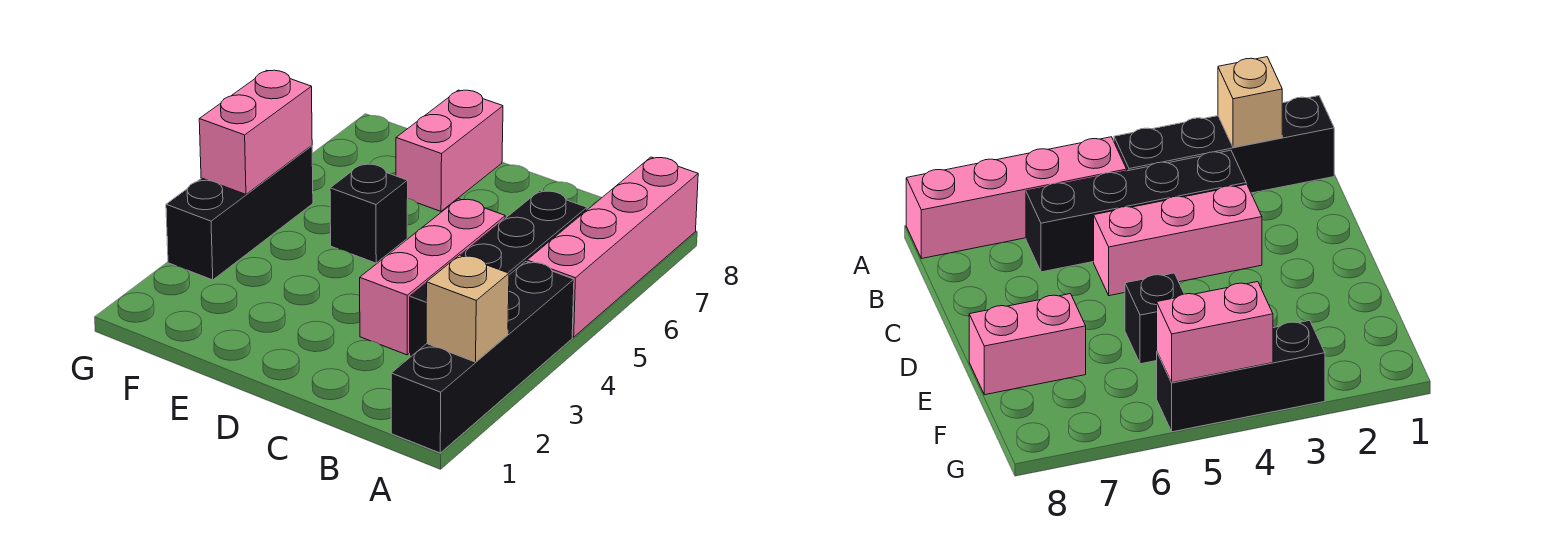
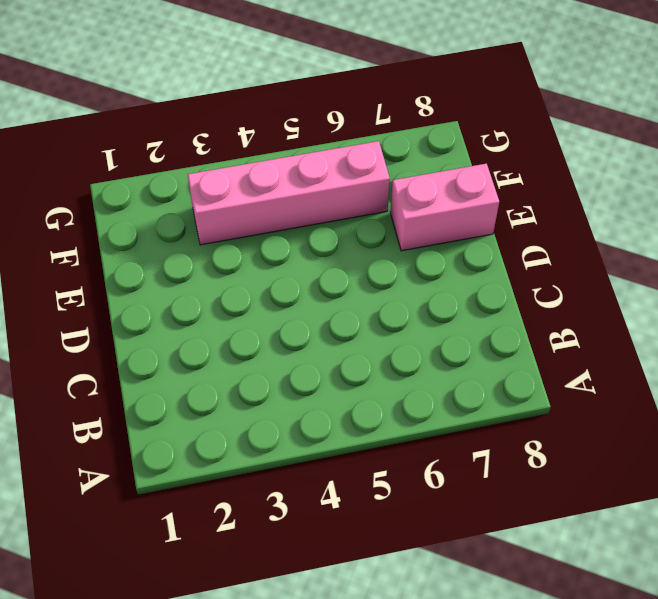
pink 1x4 brick [188,141,390,245] -> pink 1x4 brick moved to [527,157,698,337]
none -> black 1x4 brick [391,262,574,453]
none -> black 1x4 brick [410,191,587,356]

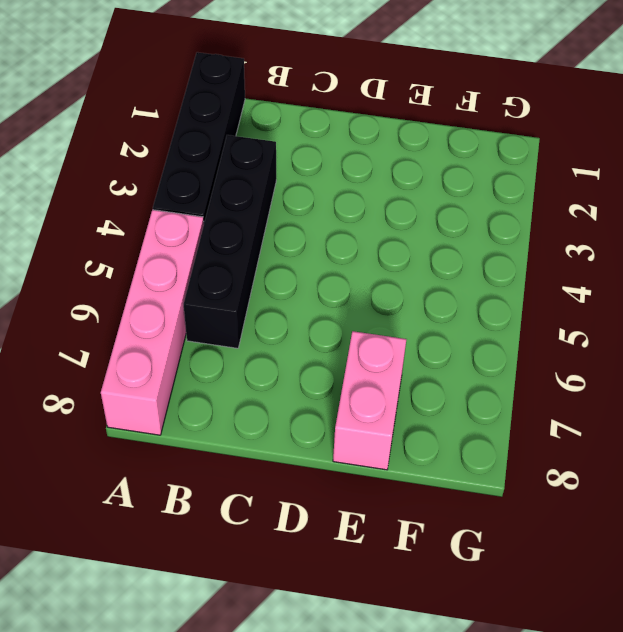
none -> pink 1x3 brick [360,199,505,355]
none -> black 1x1 brick [330,164,408,263]

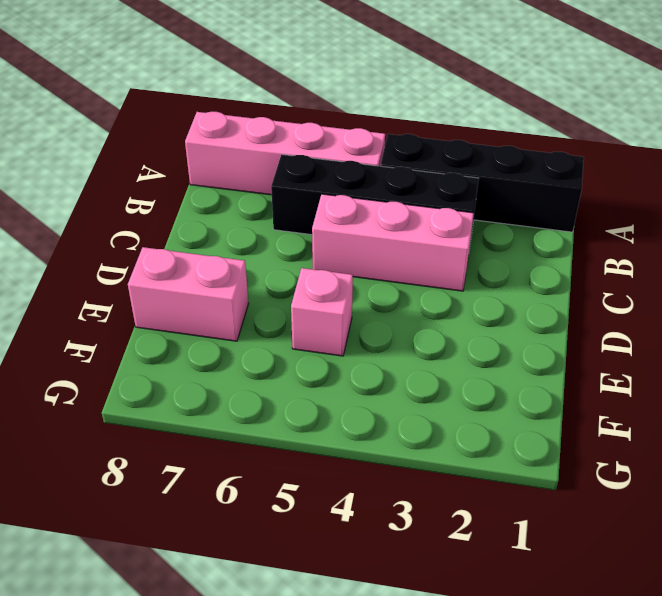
pink 1x1 brick [291,268,353,356] -> black 1x1 brick [330,164,408,263]
none -> black 1x3 brick [166,146,313,280]
none -> tan 1x1 brick [426,255,509,362]

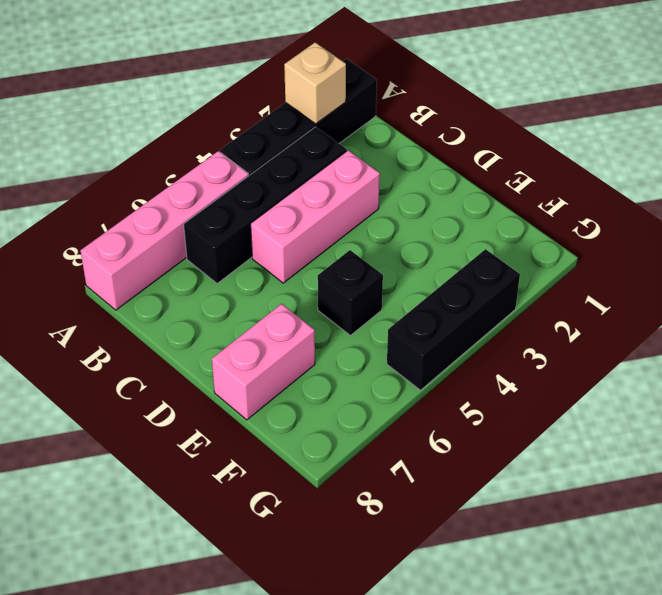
none -> pink 1x2 brick [199,70,312,194]

